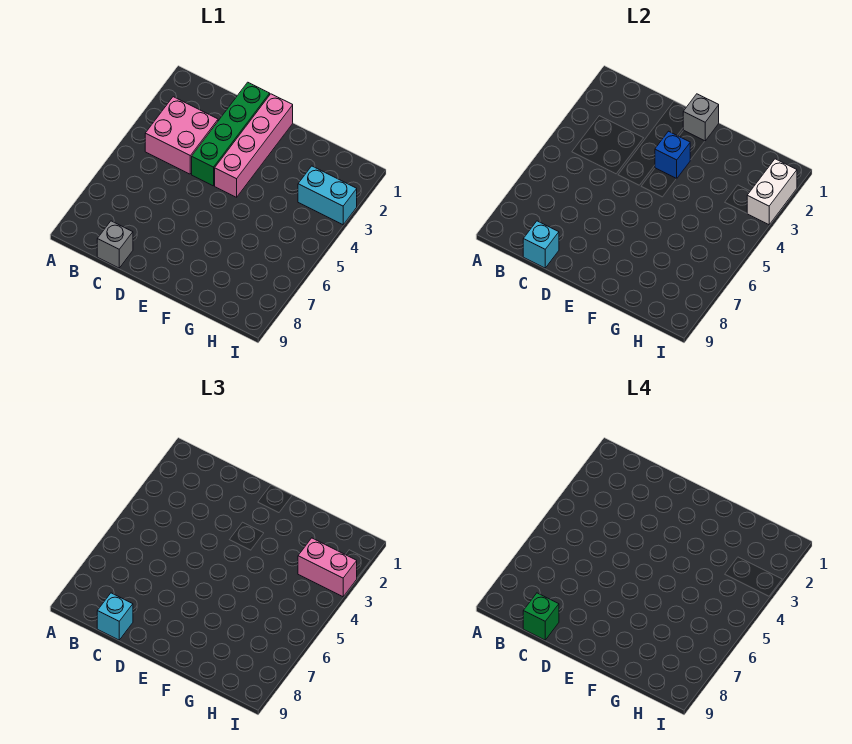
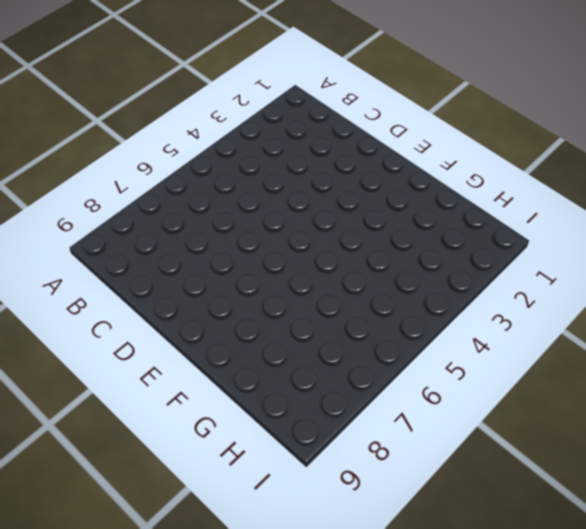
none -> pink 2x2 brick [145,97,218,174]
none -> grey 1x1 brick [97,221,133,268]
none -> green 1x4 brick [192,82,270,186]

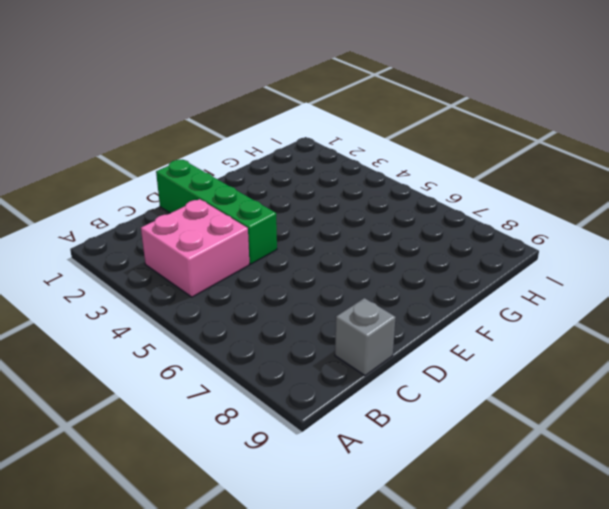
none -> pink 1x4 brick [215,94,293,197]
none -> cyan 1x2 brick [298,166,357,225]
none -> cyan 1x1 brick [523,221,559,268]

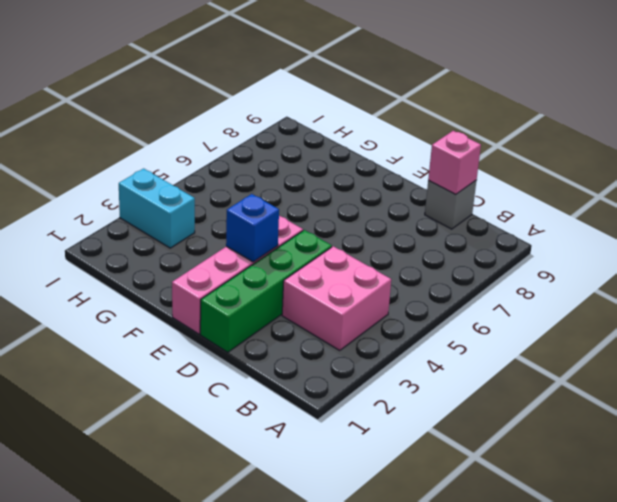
pink 1x1 brick [428,131,481,194] -> cyan 1x1 brick [523,221,559,268]
none -> grey 1x1 brick [683,94,719,141]
none -> white 1x2 brick [747,159,797,225]
none -> cyan 1x1 brick [97,593,133,640]

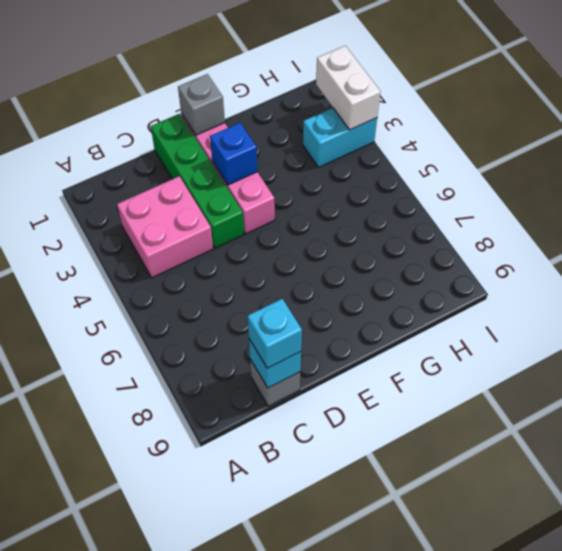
none -> pink 1x2 brick [298,538,357,597]
none -> green 1x1 brick [523,593,559,640]

